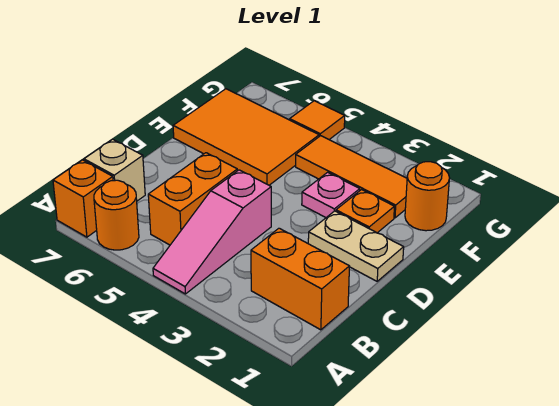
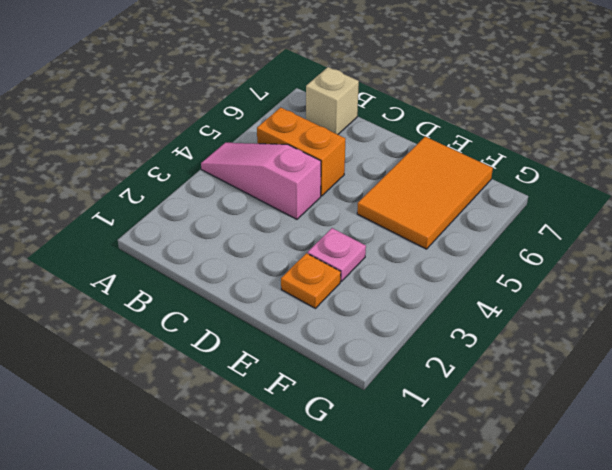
none -> orange 1x1 round brick [94,180,139,250]
none -> orange 1x1 brick [53,160,113,237]
none -> orange 1x2 brick [251,228,349,330]

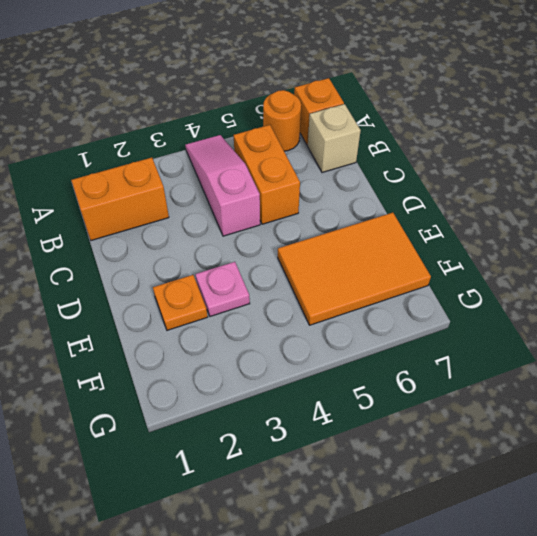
none -> tan 1x2 plate [308,211,404,281]
none -> orange 1x1 round brick [405,162,449,231]
none -> orange 1x3 tile [296,136,407,218]

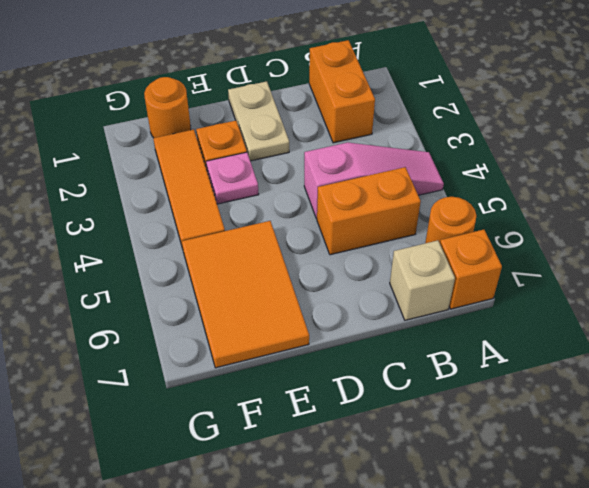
none -> orange 1x1 tile [290,101,345,139]

